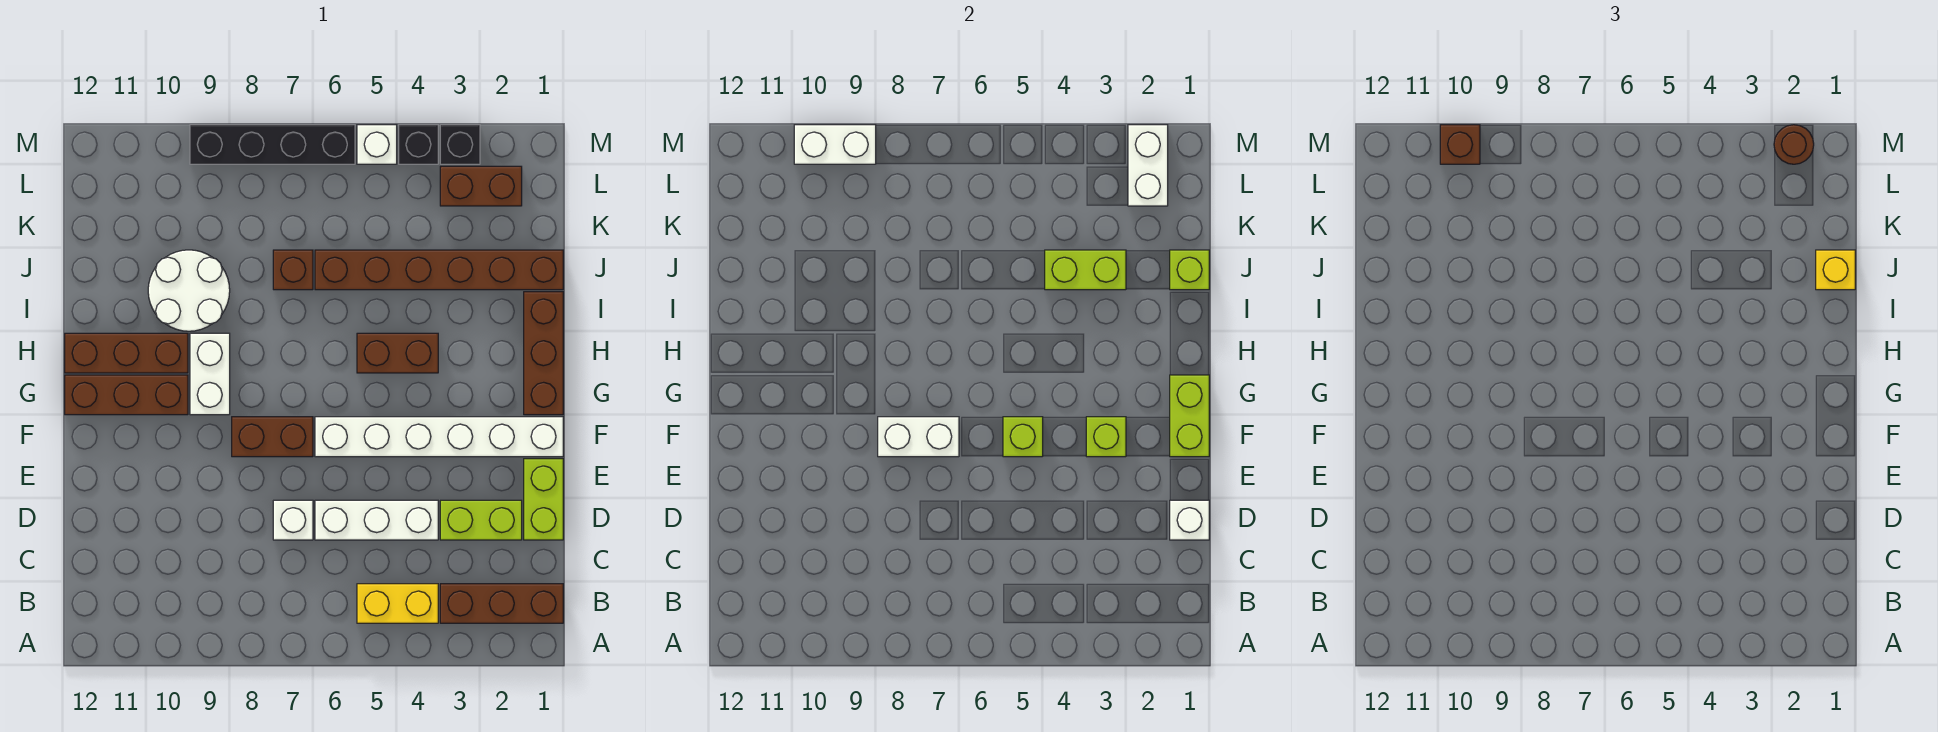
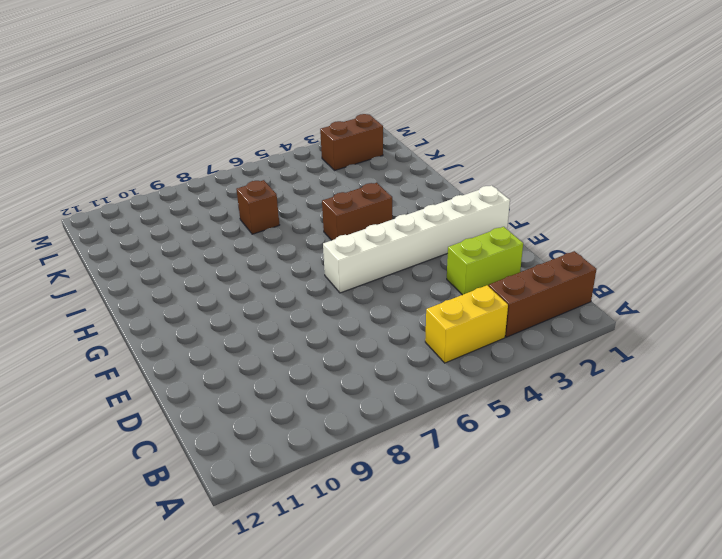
none -> lime 1x2 brick [524,459,563,540]
none -> white 1x3 brick [315,500,438,540]
none -> white 1x1 brick [273,500,313,540]
none -> brown 1x2 brick [232,417,313,457]

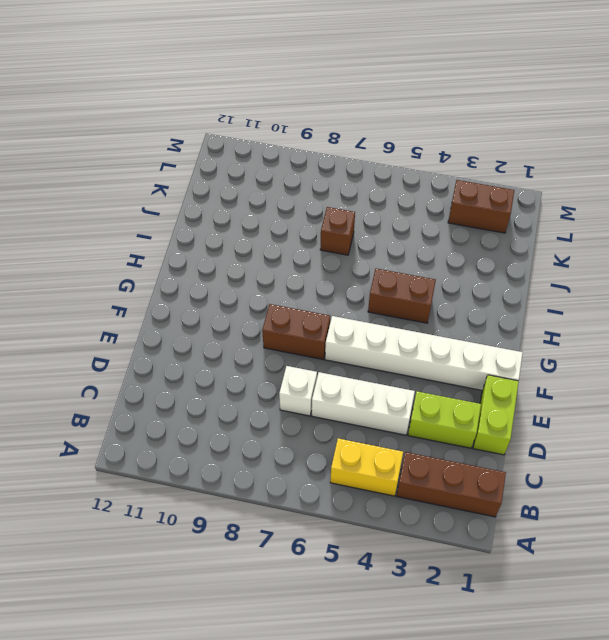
none -> brown 1x3 brick [524,292,563,415]
none -> white 1x2 brick [190,333,230,415]
none -> brown 1x3 brick [65,375,188,415]
none -> brown 1x3 brick [65,333,188,373]

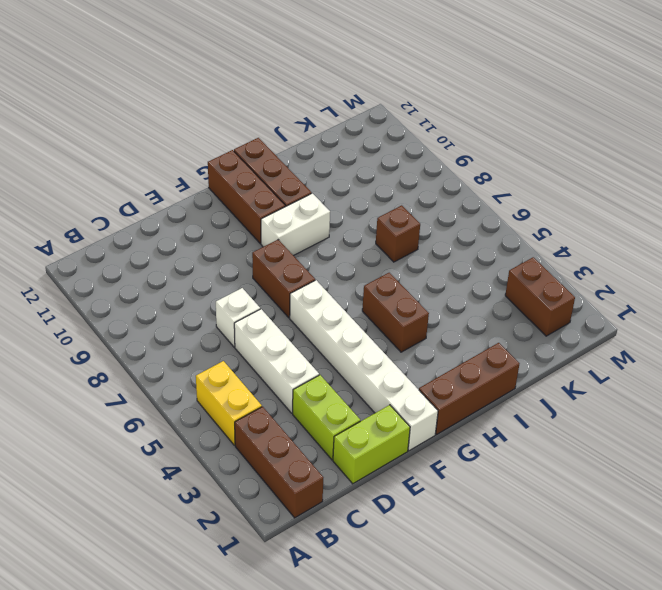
none -> white 2x2 round brick [148,250,230,331]
none -> brown 1x6 brick [315,250,563,290]
none -> black 1x1 brick [440,125,480,164]
none -> black 1x1 brick [399,125,438,164]

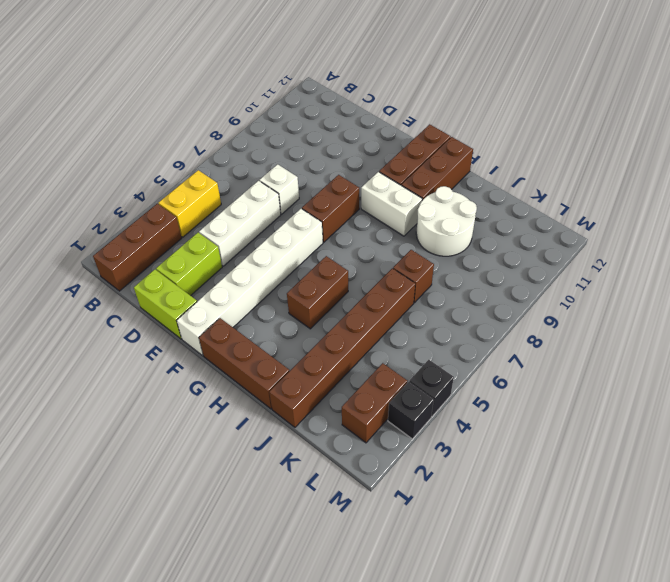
none -> white 1x1 brick [357,125,397,164]
none -> black 1x4 brick [190,125,355,164]
none -> white 1x1 brick [1170,500,1209,540]
none -> lime 1x2 brick [1170,375,1209,457]

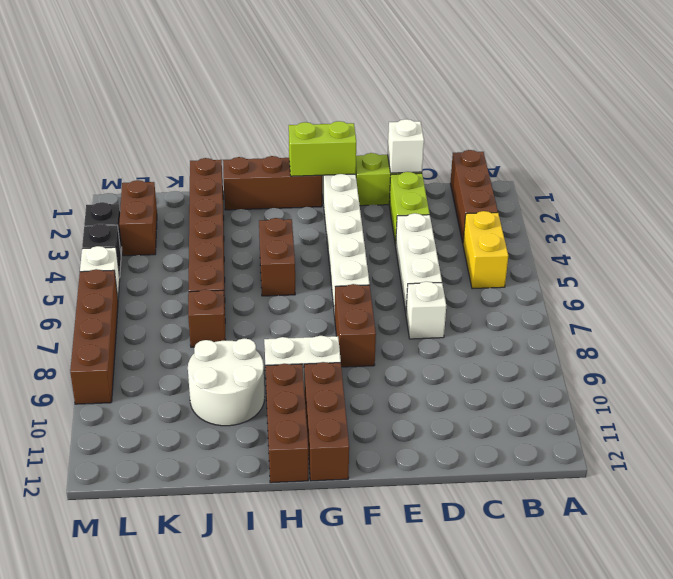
brown 1x4 brick [70,269,118,404] -> black 1x4 brick [190,125,355,164]
none -> lime 1x1 brick [1086,417,1126,457]
none -> lime 1x1 brick [1003,417,1043,457]
none -> white 1x2 brick [878,417,959,457]
none -> lime 1x1 brick [1170,250,1209,290]

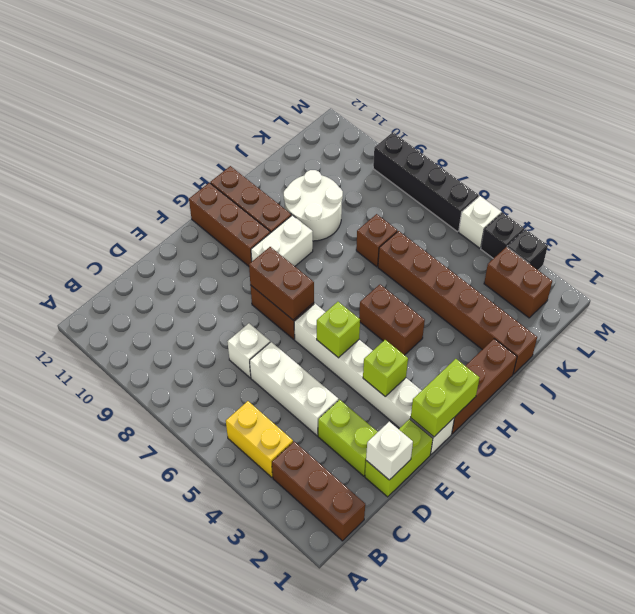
brown 1x2 brick [249,247,314,320] -> white 1x2 brick [878,417,959,457]
none -> lime 1x1 brick [1170,250,1209,290]
none -> lime 1x2 brick [1045,250,1126,290]
none -> white 1x2 brick [1128,125,1168,206]
none -> white 1x2 brick [794,125,876,164]

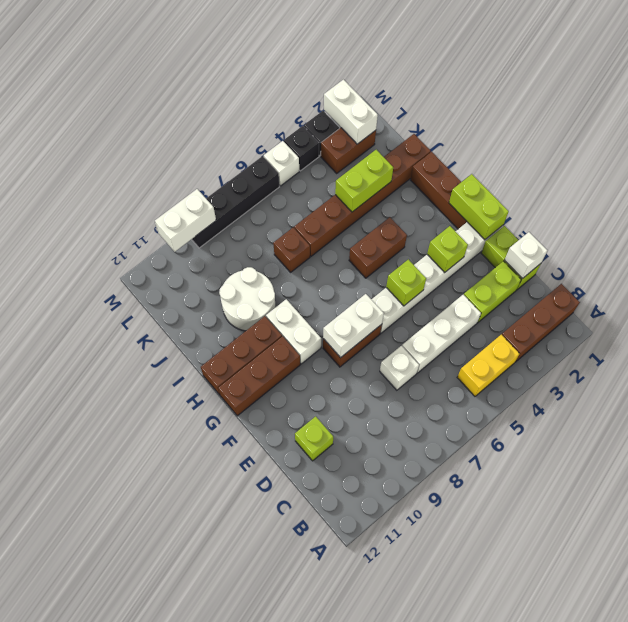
lime 1x1 brick [295,416,333,461] -> lime 1x1 brick moved to [1170,250,1209,290]
none -> yellow 1x1 brick [1816,250,1855,290]
none -> brown 1x1 round brick [1774,125,1814,164]
none -> brown 1x1 brick [1440,125,1480,164]

